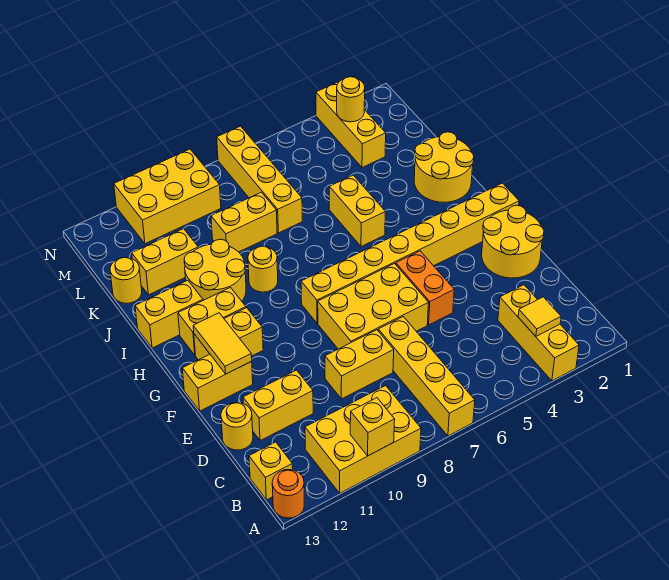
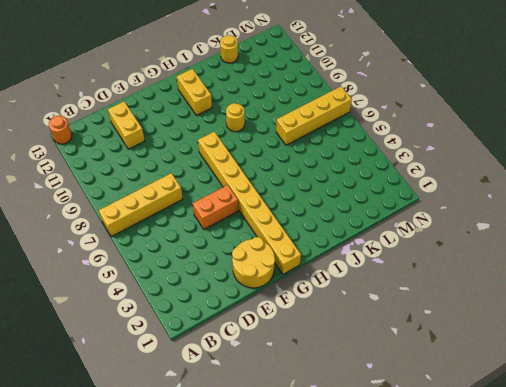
none -> yellow 1x3 brick [498,285,579,381]
none -> yellow 2x3 brick [305,386,421,493]
none -> yellow 1x1 brick [249,442,293,500]
none -> yellow 1x2 brick [325,330,394,399]

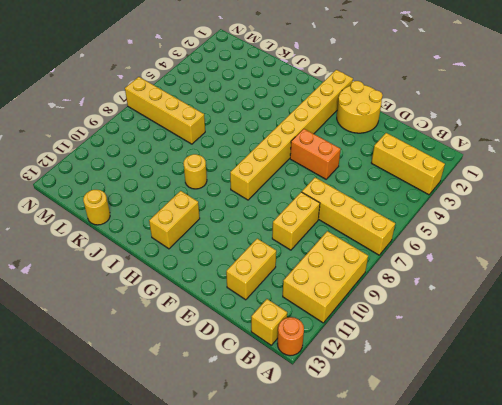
none -> yellow 1x1 round brick [221,402,253,450]
none -> yellow 2x3 brick [318,264,429,349]
none -> yellow 1x2 brick [182,354,253,411]
none -> yellow 1x2 brick [194,308,263,360]

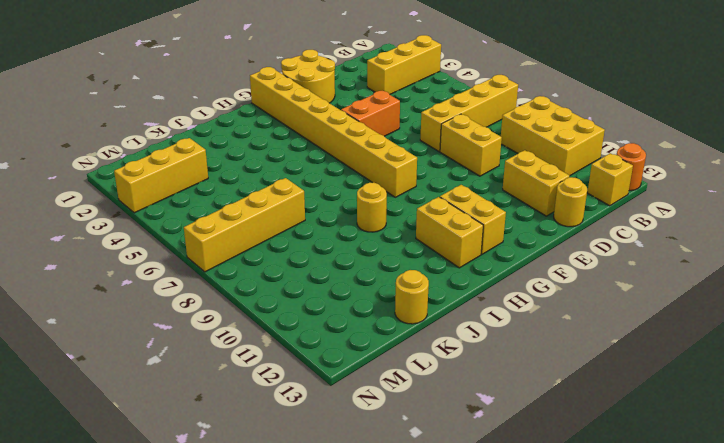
none -> yellow 2x3 brick [318,264,429,349]
none -> yellow 1x2 brick [182,354,253,411]
none -> yellow 2x2 round brick [414,132,474,202]
none -> yellow 1x2 brick [329,175,385,247]

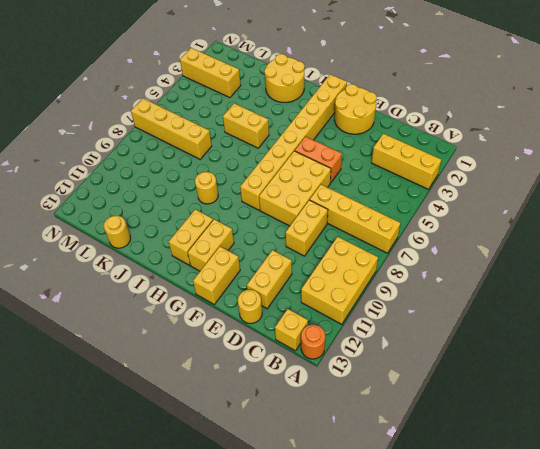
none -> yellow 2x2 round brick [184,239,246,301]
none -> yellow 1x2 brick [135,280,203,348]
none -> yellow 1x2 brick [211,192,277,252]
none -> yellow 1x2 brick [132,229,198,295]

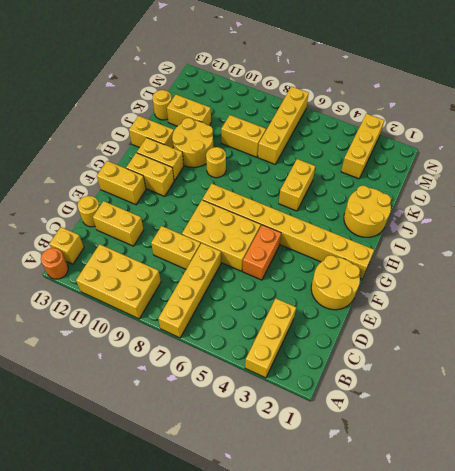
none -> yellow 2x3 brick [114,149,221,244]
none -> yellow 1x1 brick [350,398,395,456]
none -> yellow 1x1 tile [518,297,561,336]
none -> yellow 1x2 tile [193,313,252,374]

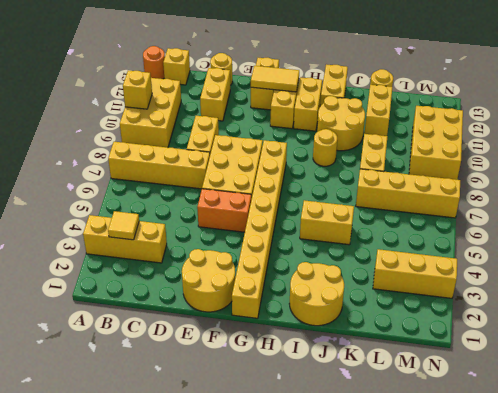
none -> yellow 1x1 round brick [337,77,365,122]

